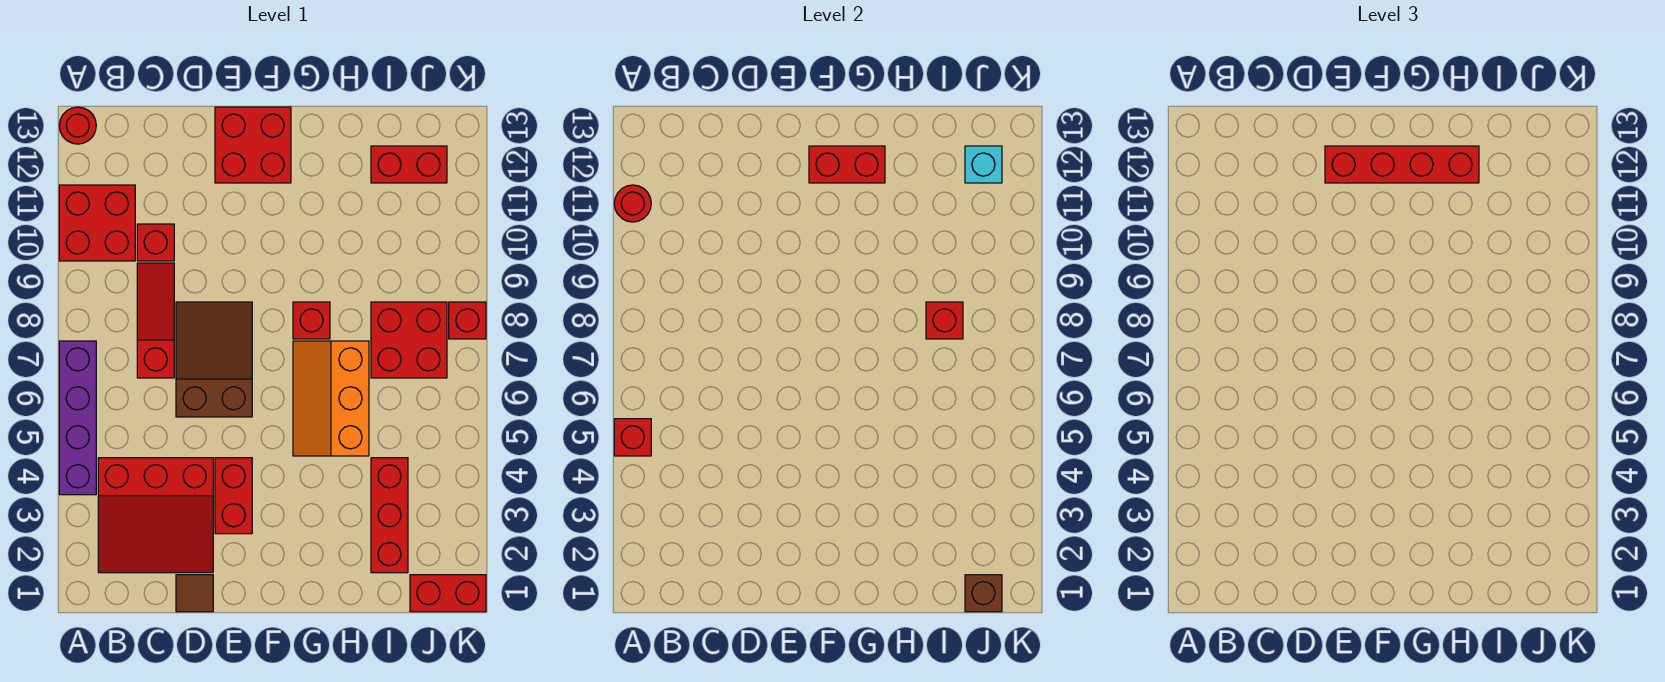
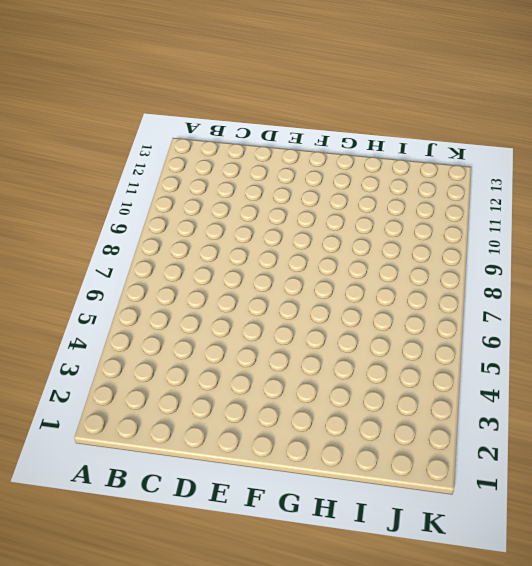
none -> purple 1x4 brick [59,341,96,495]
none -> red 2x2 brick [59,185,135,261]
none -> red 1x1 round brick [59,107,96,144]

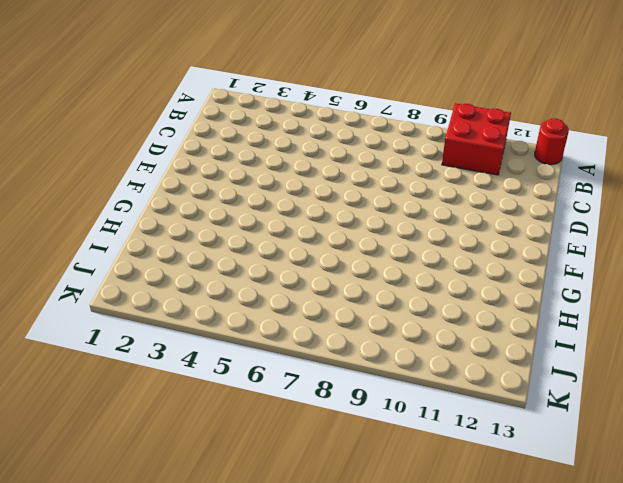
none -> purple 1x4 brick [59,341,96,495]
none -> red 3x3 slope [98,458,213,573]
none -> red 1x3 slope [137,263,174,378]

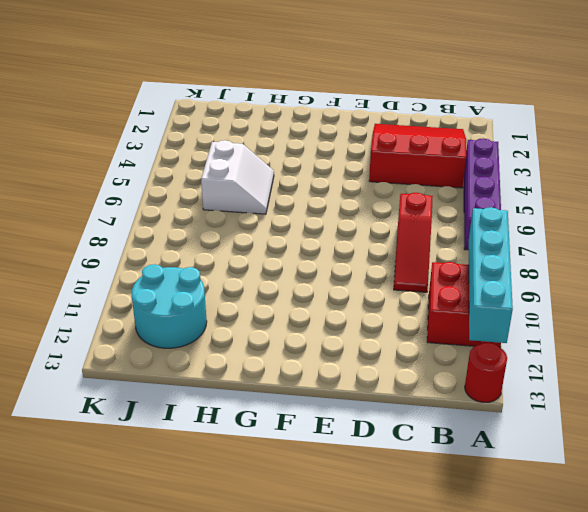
cyan 1x4 brick [469,207,513,343] -> red 1x1 round brick [614,185,651,222]
white 2x2 slope [201,140,274,214] -> orange 2x3 slope [293,341,369,456]
cyan 2x2 round brick [132,264,207,348] -> red 1x2 brick [371,146,447,183]
none -> red 1x1 brick [137,224,174,261]
none -> brown 1x1 tile [176,575,213,612]
none -> brown 2x3 slope [176,302,252,417]

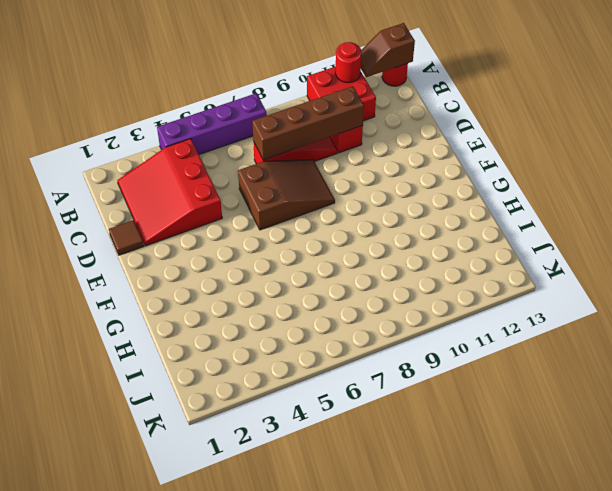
brown 1x2 slope [361,23,415,77] -> none
brown 1x4 brick [252,86,364,160] -> none
none -> red 1x2 brick [215,458,252,534]
none -> red 2x2 brick [215,107,291,183]
none -> orange 2x3 slope [293,341,369,456]

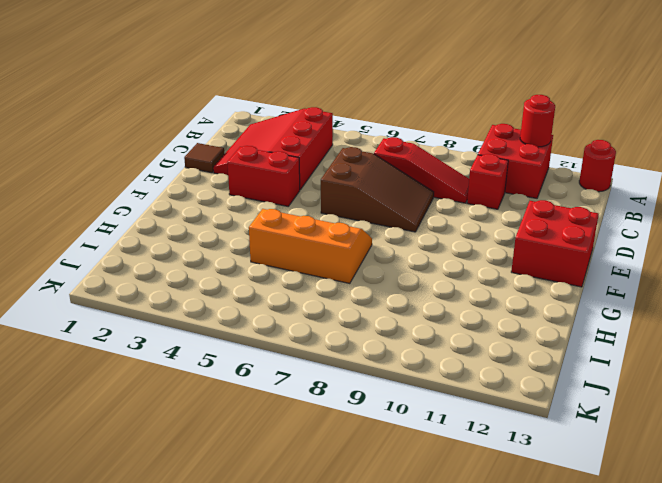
none -> purple 1x4 brick [59,341,96,495]
none -> red 1x1 brick [293,302,330,339]
none -> red 1x3 brick [371,458,408,573]

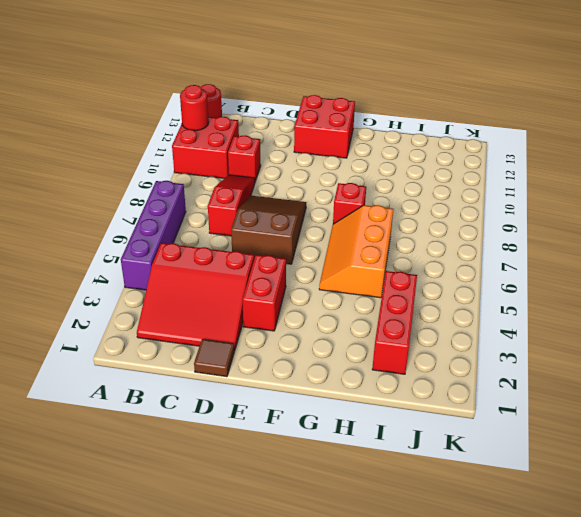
none -> red 2x2 brick [371,302,447,378]
none -> red 1x2 brick [371,146,447,183]
none -> red 1x2 brick [410,575,486,612]

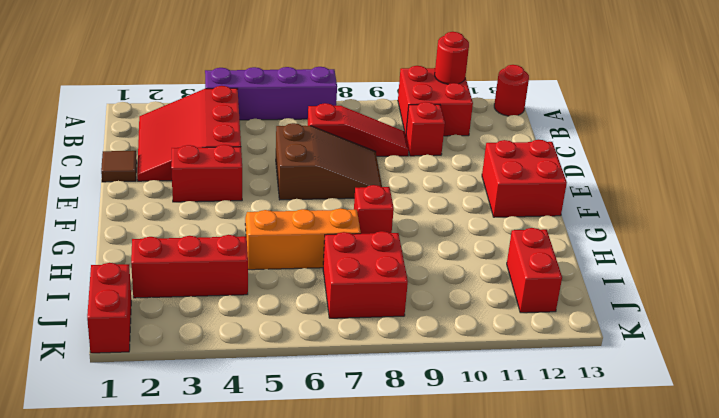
none -> red 1x1 brick [449,302,486,339]
none -> red 1x1 brick [614,419,651,456]
none -> red 1x2 brick [809,146,885,183]

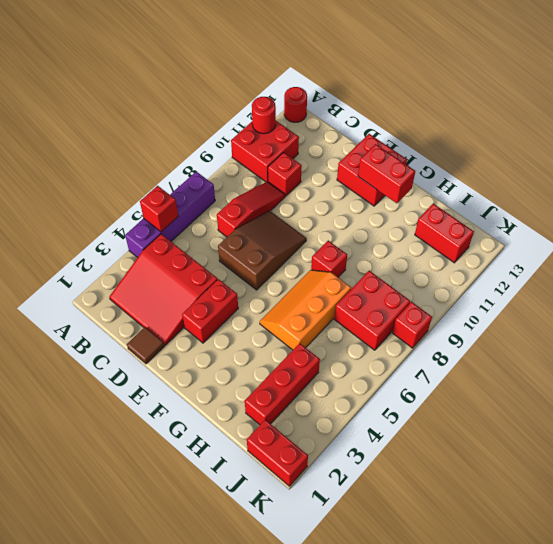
none -> red 1x1 brick [926,302,963,339]
none -> brown 1x1 brick [965,575,1002,612]
none -> cyan 1x1 brick [965,146,1002,183]

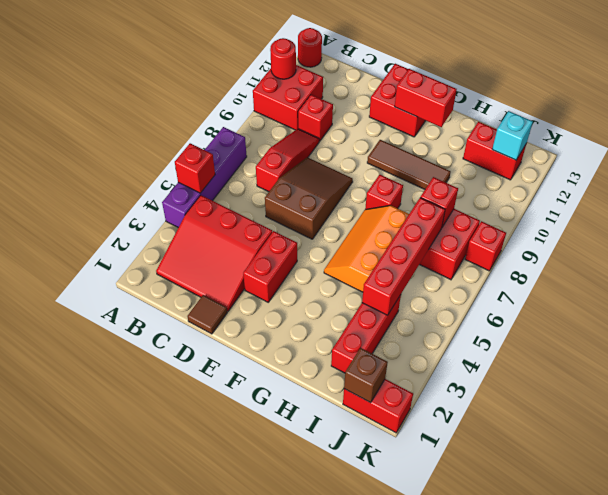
brown 1x3 tile [367,140,451,189] -> none
red 1x4 brick [362,198,445,315] -> red 1x4 brick turned to [1325,146,1479,183]

